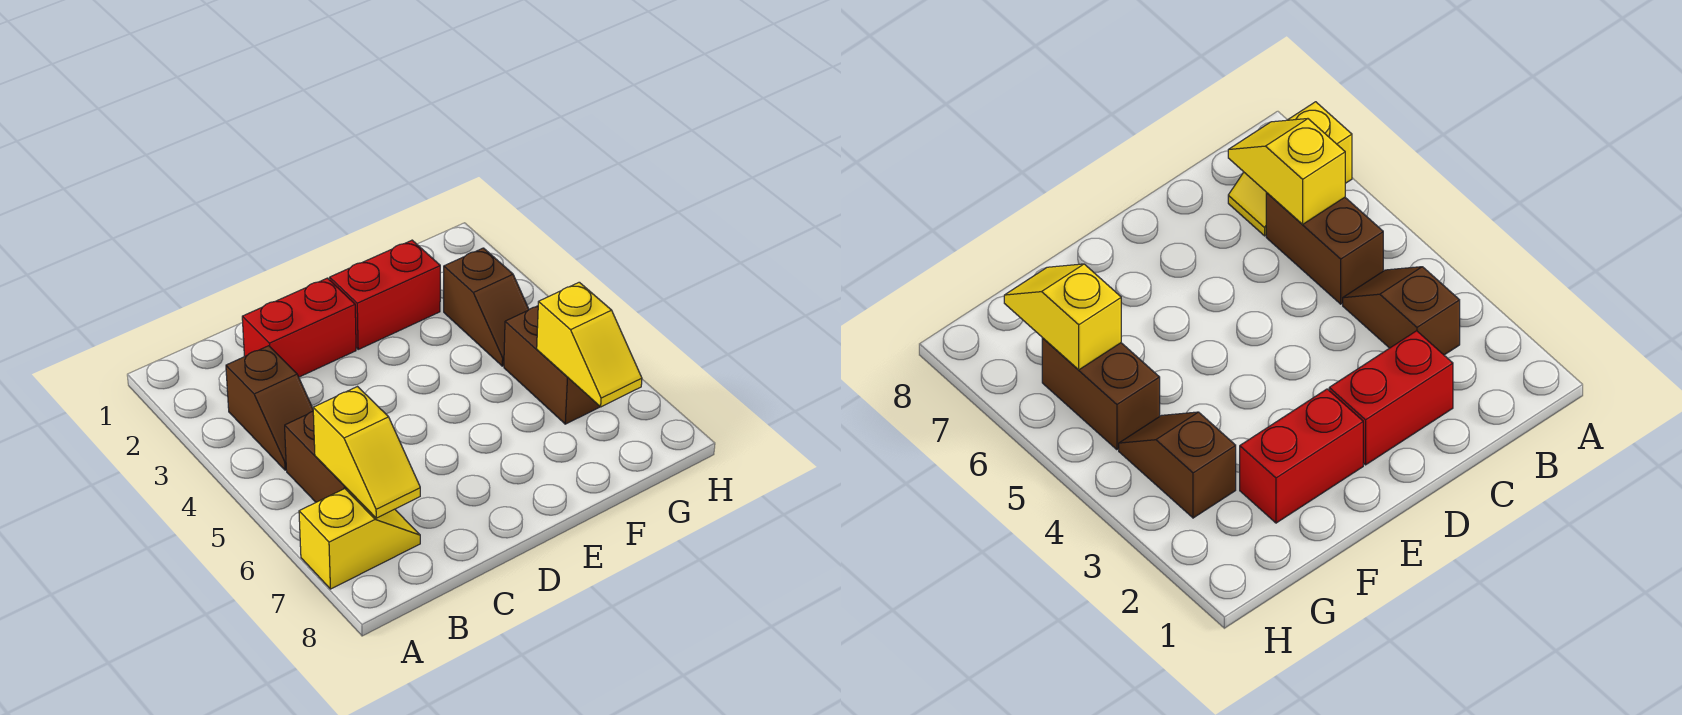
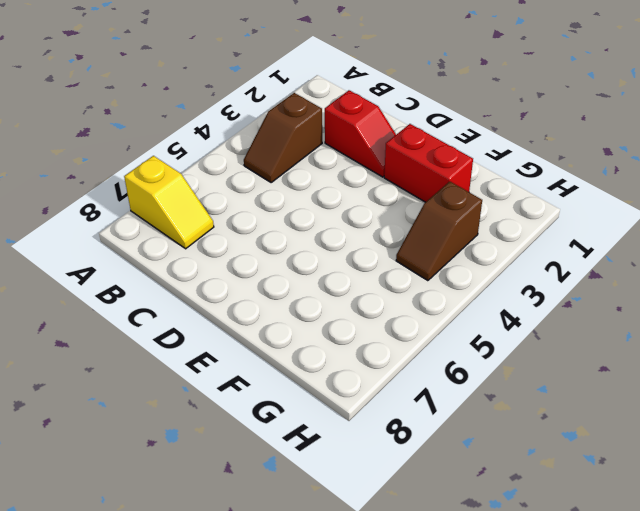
red 1x2 slope [325,90,396,177] -> red 1x2 brick [242,278,356,377]
none -> brown 1x2 brick [285,411,347,502]
none -> brown 1x2 brick [504,306,600,424]

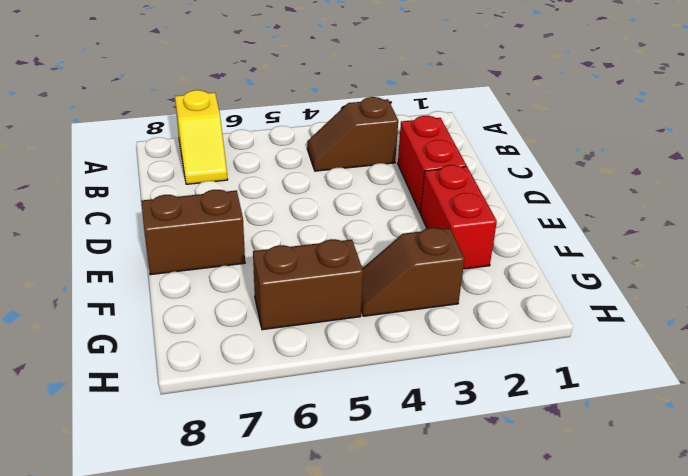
brown 1x2 brick [141,190,245,275] -> brown 1x2 brick moved to [285,411,347,502]
none -> yellow 1x2 slope [313,387,420,518]
none -> yellow 1x2 slope [537,282,642,407]

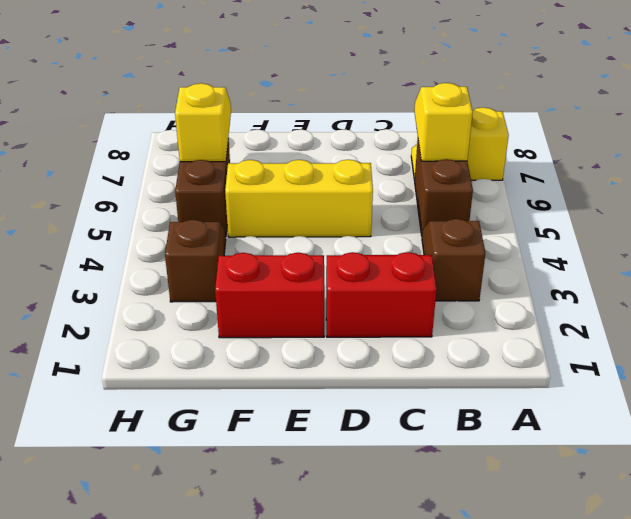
yellow 1x3 brick [225,160,373,237] -> none

